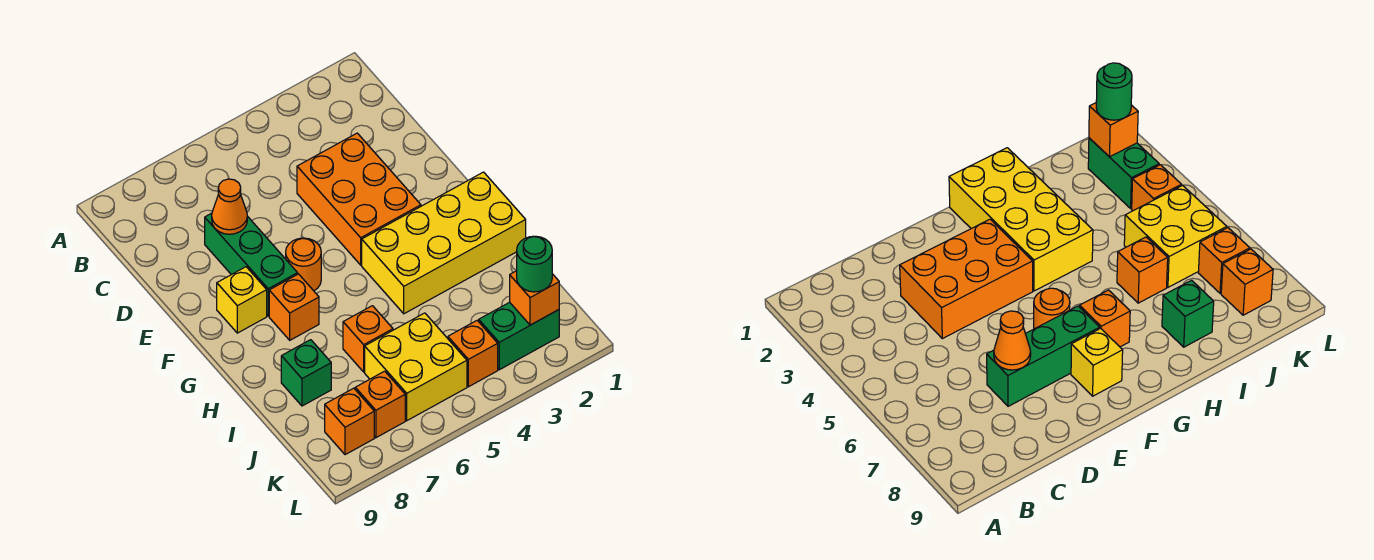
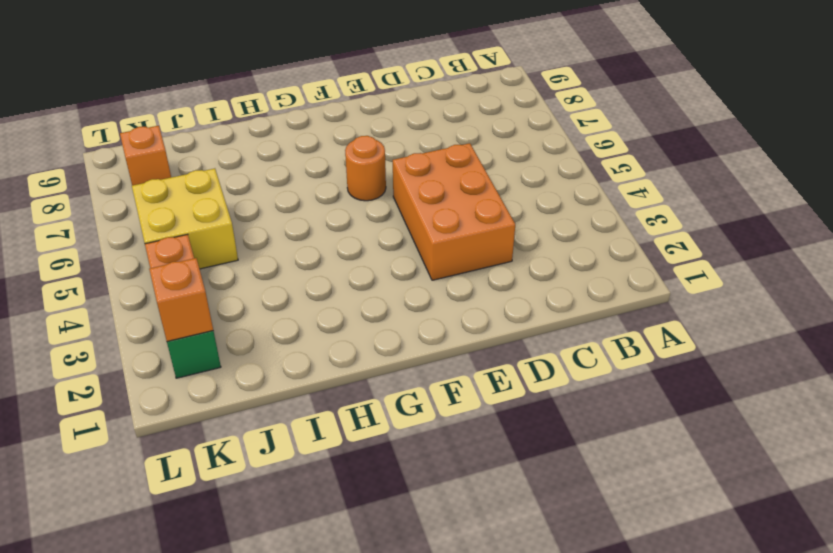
orange 2x3 brick [393,143,515,280] -> orange 2x3 brick turned to [297,133,421,265]
none -> green 1x3 brick [205,213,298,316]
none -> yellow 1x1 brick [217,267,267,333]
none -> yellow 2x4 brick [362,172,526,314]

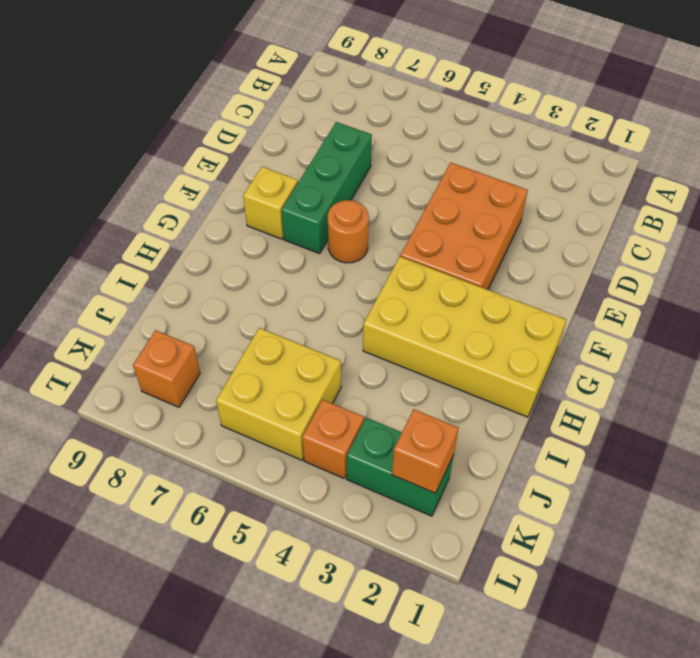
none -> orange 1x1 brick [269,274,319,340]
none -> orange 1x1 brick [343,306,393,372]
none -> green 1x1 brick [281,340,331,406]

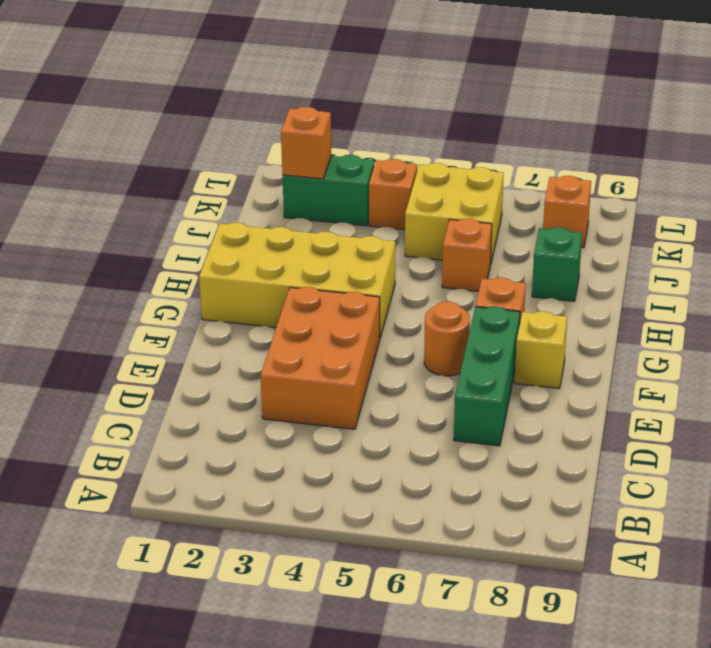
none -> orange 1x1 brick [355,371,405,438]
none -> orange 1x1 cone [212,179,247,234]
none -> green 1x1 round brick [517,236,552,292]

